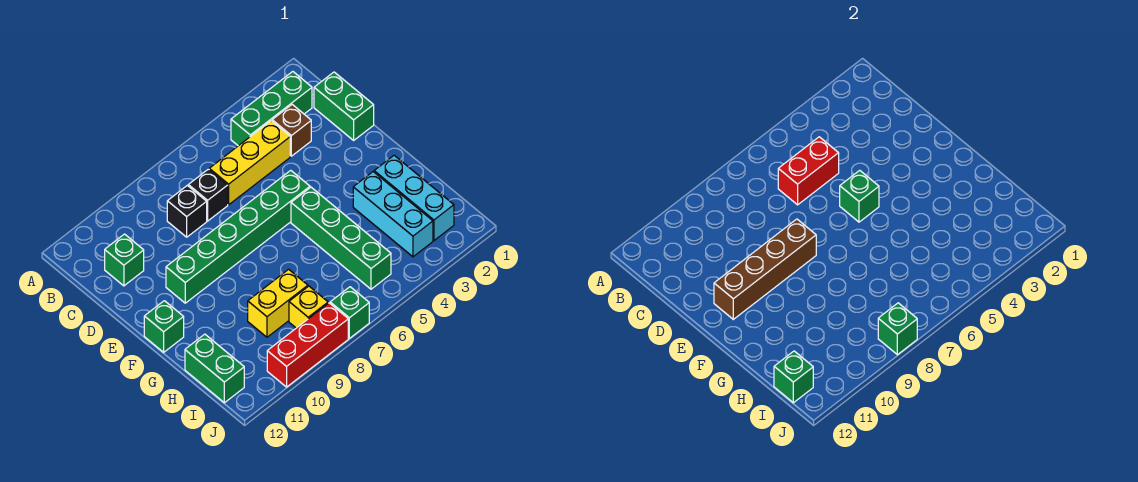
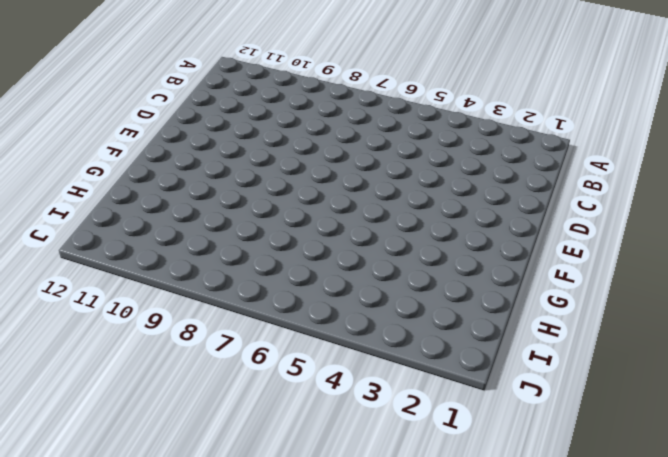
none -> green 1x3 brick [231,72,312,146]
none -> green 1x2 brick [314,72,374,140]
none -> brown 1x1 brick [272,105,311,156]

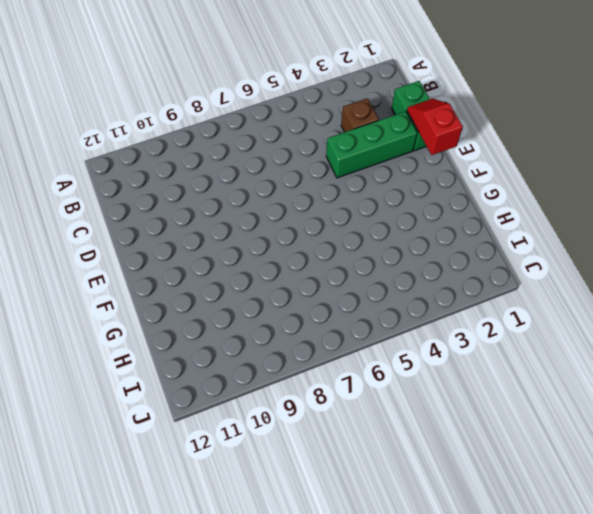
red 1x2 slope [407,99,463,155] -> none
green 1x3 brick [326,112,417,178] -> green 1x3 brick moved to [231,72,312,146]
none -> yellow 1x3 brick [209,121,290,205]
none -> black 1x1 brick [188,169,228,221]
none -> black 1x1 brick [167,185,207,237]

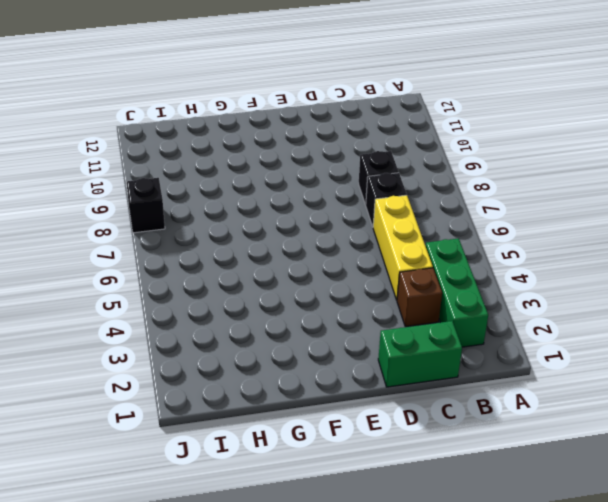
black 1x1 brick [126,178,165,233] -> red 1x3 brick [267,303,348,387]
none -> green 1x1 brick [105,234,144,286]
none -> green 1x6 brick [166,170,310,303]
none -> green 1x4 brick [291,187,391,289]

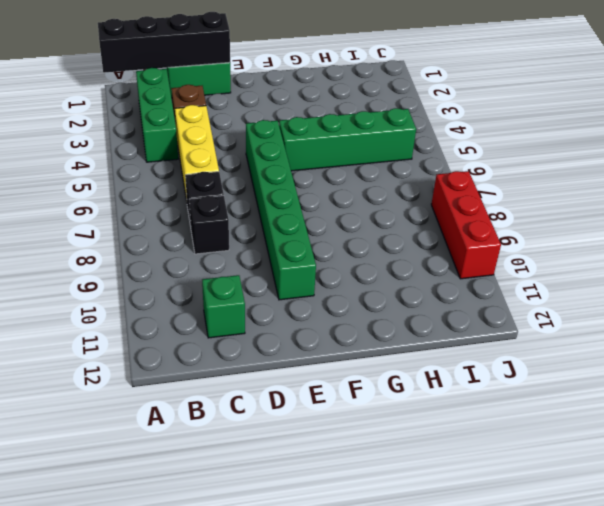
black 1x4 brick [98,12,230,73] -> none
none -> green 1x1 brick [144,301,184,352]
none -> cyan 1x3 brick [374,155,454,240]
none -> cyan 1x3 brick [353,172,433,257]

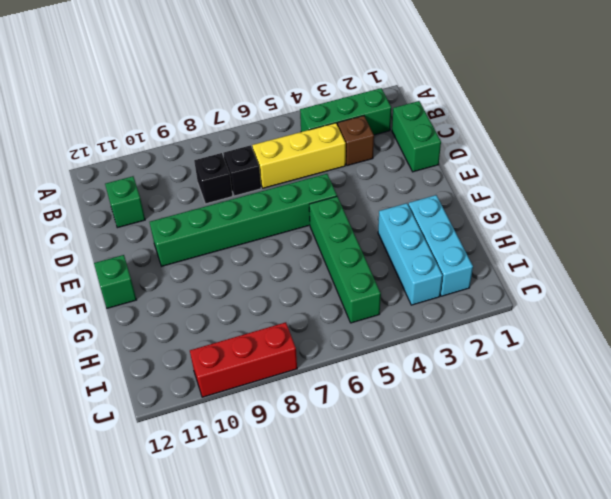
none -> yellow 1x2 brick [248,269,308,337]
none -> green 1x2 brick [185,334,244,403]
none -> yellow 1x1 brick [289,286,328,328]

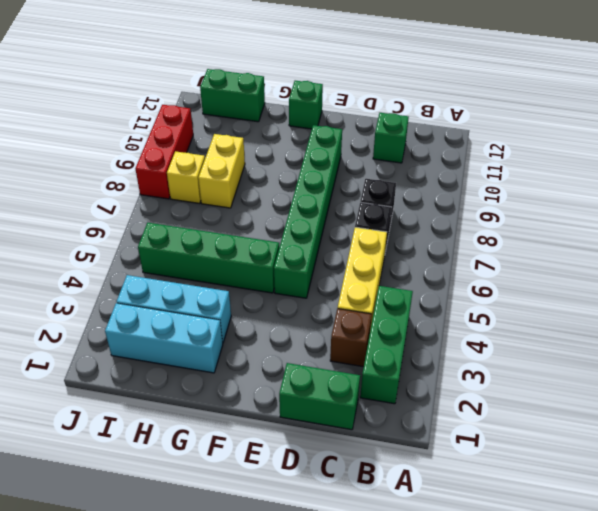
none -> green 1x1 brick [330,287,369,338]
none -> red 1x2 brick [778,137,839,205]
none -> green 1x1 brick [840,170,879,222]

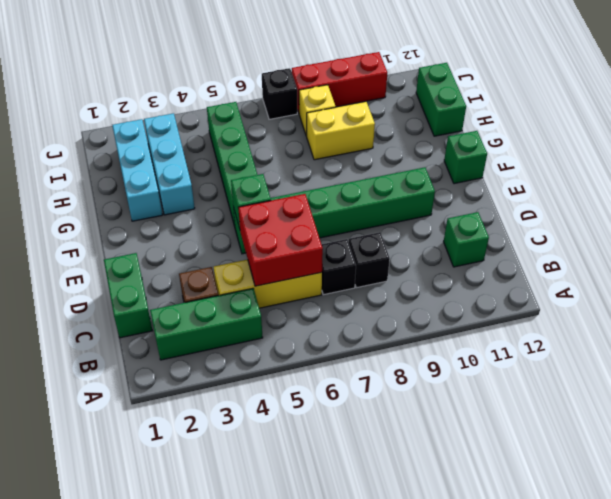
red 2x2 brick [238,194,323,286] -> red 1x2 brick [778,137,839,205]
black 1x1 brick [262,68,297,119] -> green 1x1 brick [330,287,369,338]
none -> brown 1x4 brick [714,219,816,319]
none -> green 1x1 brick [774,351,813,403]
none -> green 1x1 brick [878,303,917,355]

